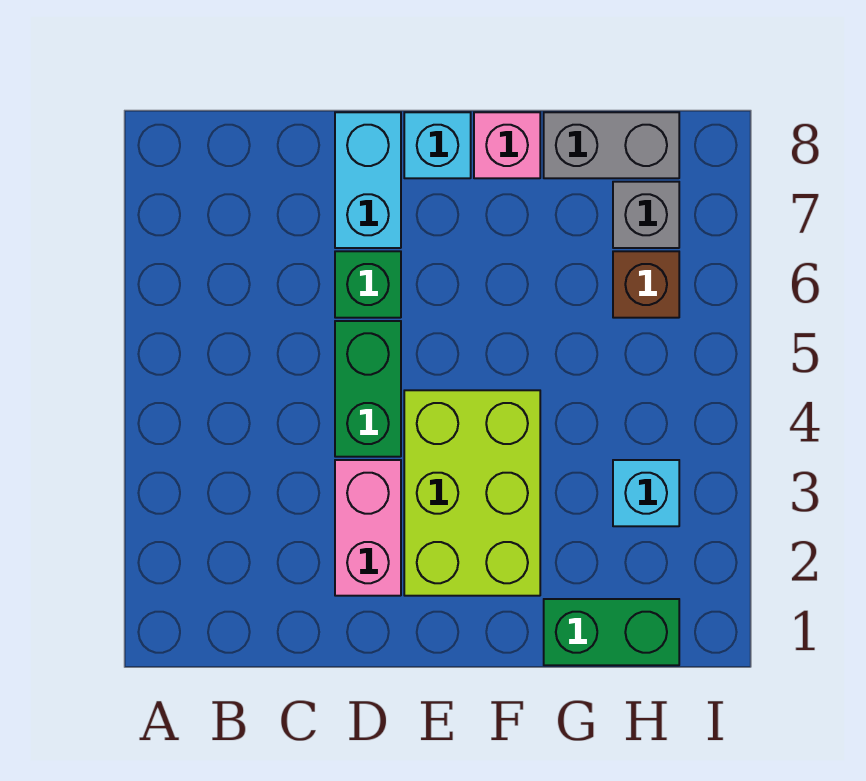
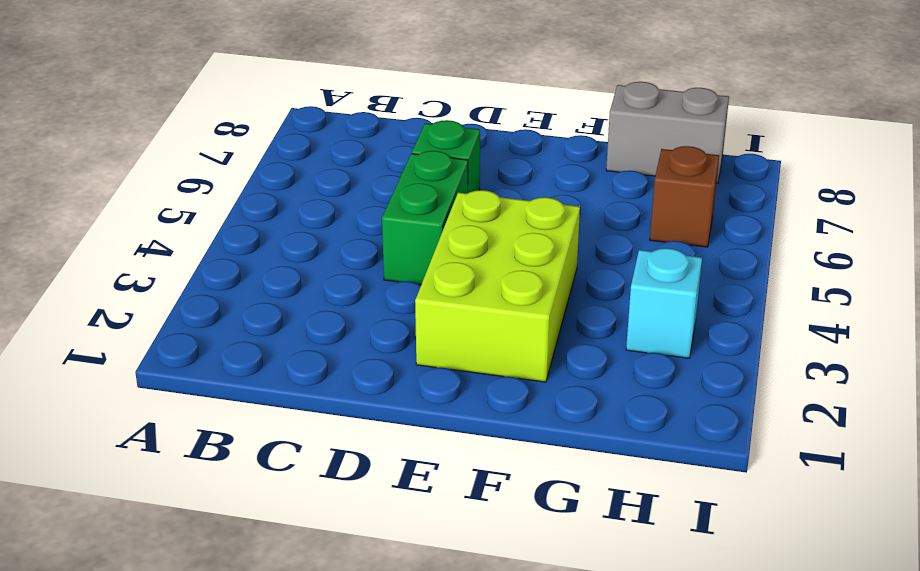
none -> pink 1x2 brick [335,460,401,596]
none -> cyan 1x2 brick [335,112,401,248]
none -> cyan 1x1 brick [404,112,471,178]

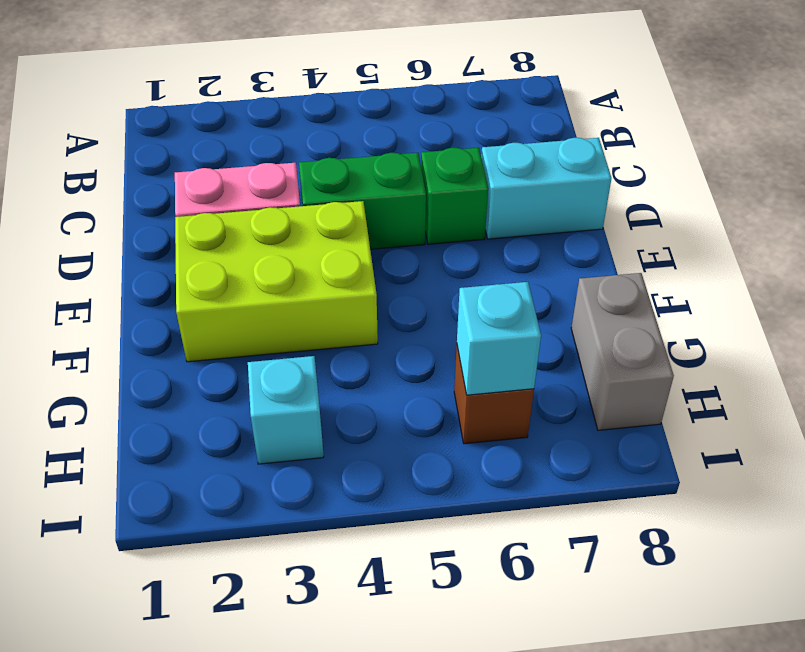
cyan 1x1 brick [457,282,541,395] -> cyan 1x1 brick moved to [404,112,471,178]
none -> pink 1x1 brick [474,112,540,178]
none -> green 1x2 brick [544,599,679,665]
none -> grey 1x1 brick [613,182,679,248]

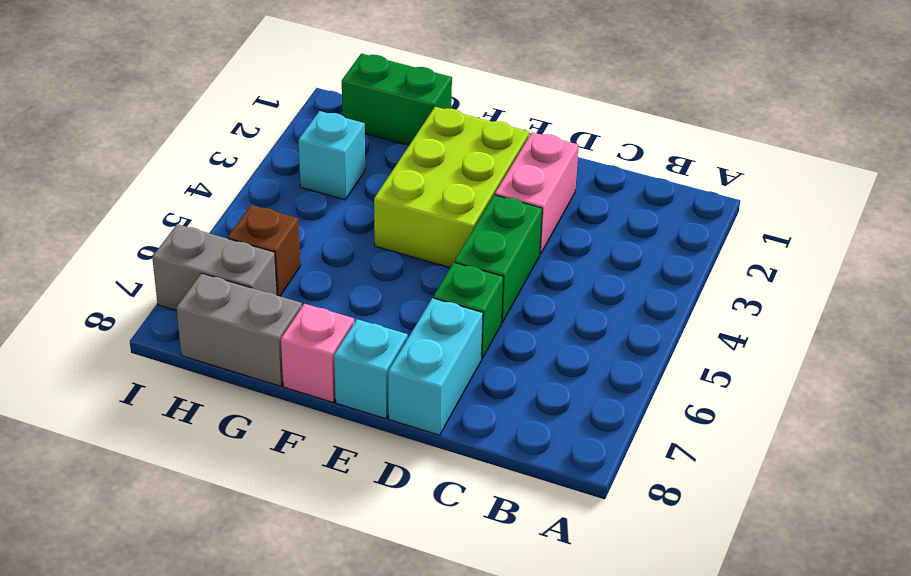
grey 1x2 brick [152,224,277,311] -> grey 1x1 brick [613,182,679,248]

